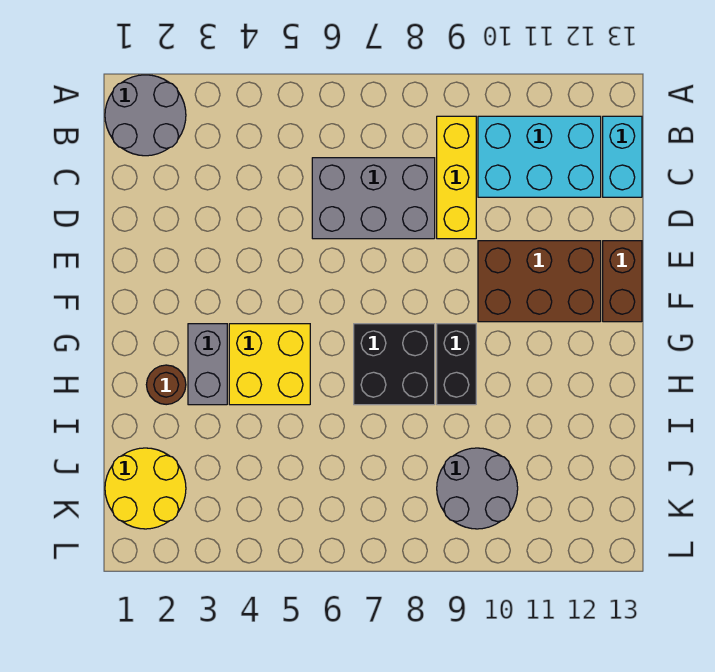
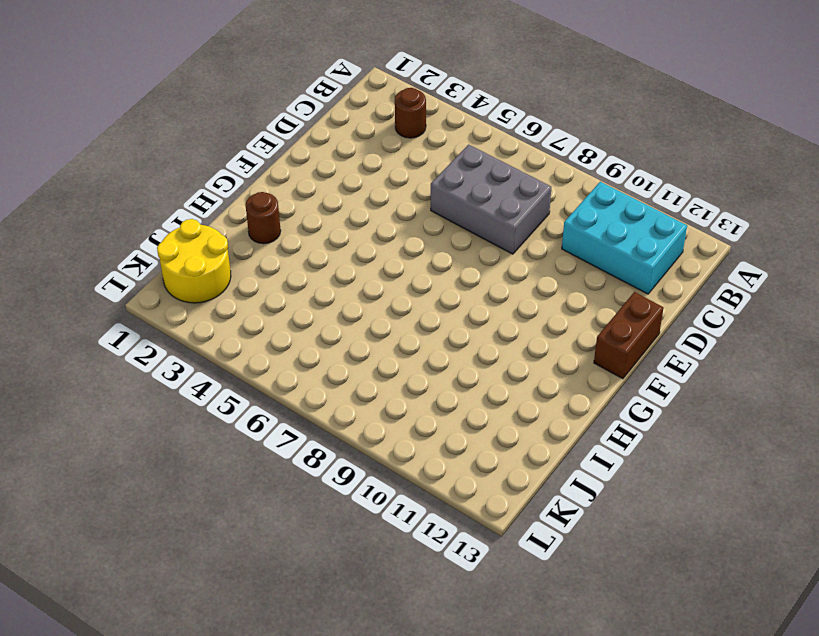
brown 1x1 round brick [395,88,426,138] -> none
none -> grey 2x2 round brick [105,75,186,156]
none -> yellow 1x3 brick [437,116,476,239]
none -> cyan 1x2 brick [603,116,642,197]

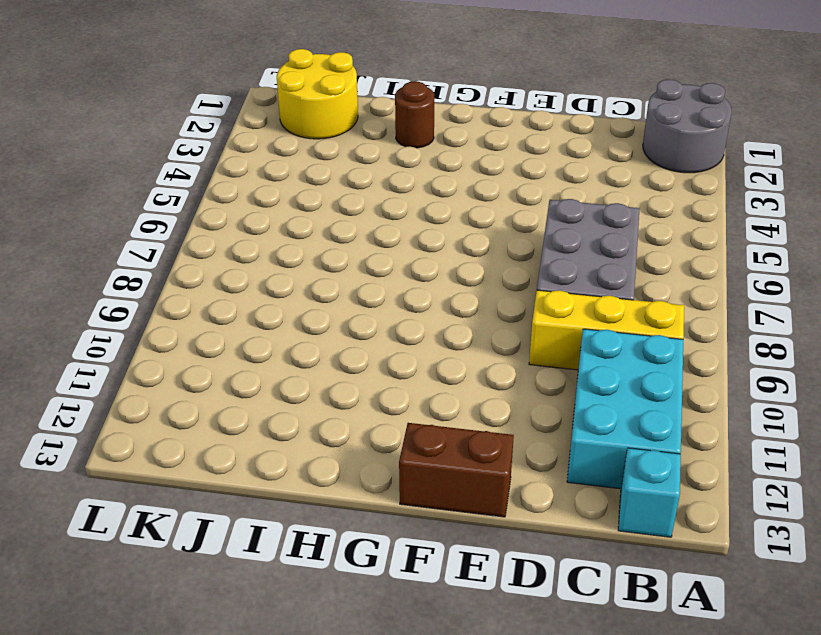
cyan 1x1 brick [618,448,681,537] -> cyan 1x2 brick [603,116,642,197]
none -> brown 2x3 brick [478,241,601,322]
none -> grey 1x2 brick [188,324,227,405]
none -> yellow 2x2 brick [229,324,310,405]

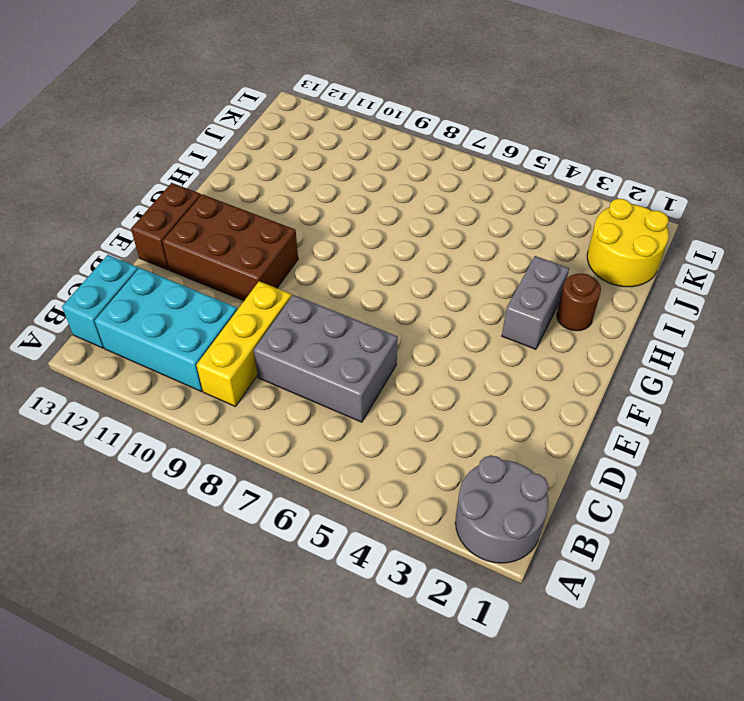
none -> yellow 2x2 brick [229,324,310,405]
none -> black 2x2 brick [354,324,435,405]
none -> black 1x2 brick [437,324,476,405]

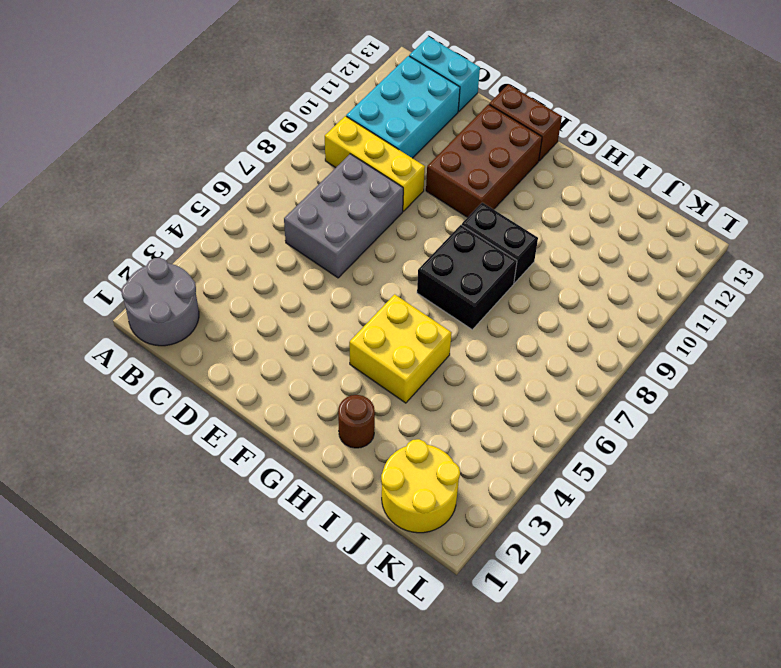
none -> grey 1x2 brick [188,324,227,405]
none -> grey 2x2 round brick [437,448,518,529]

